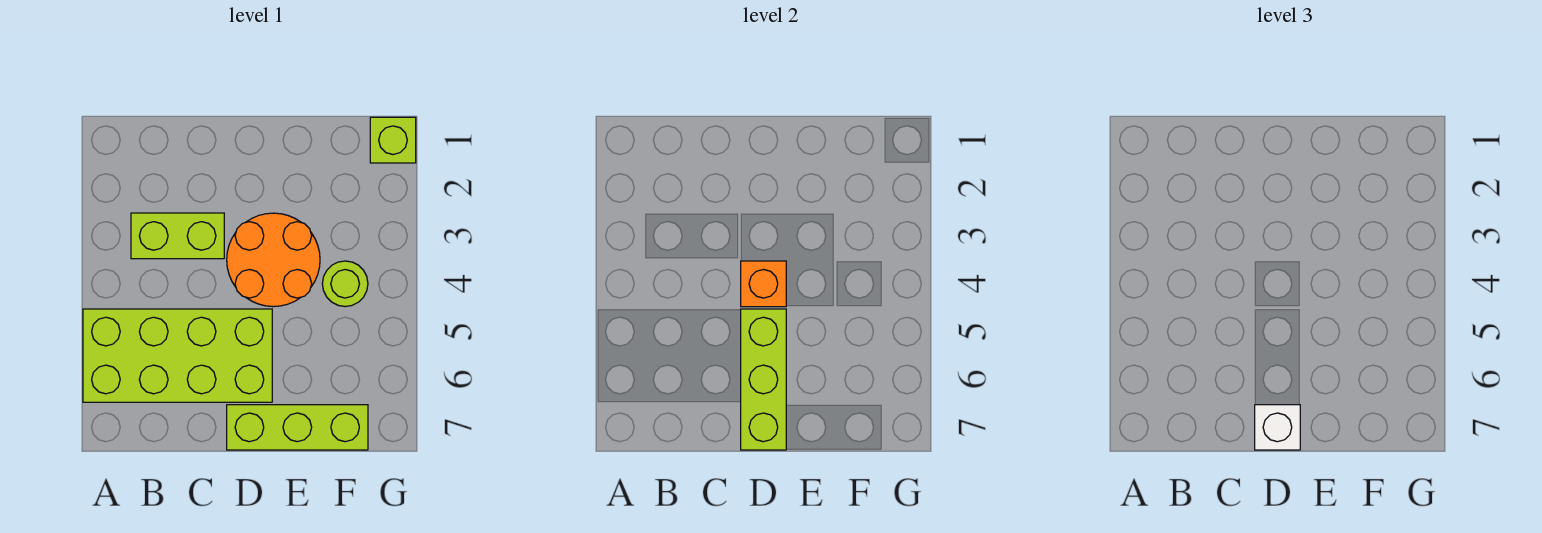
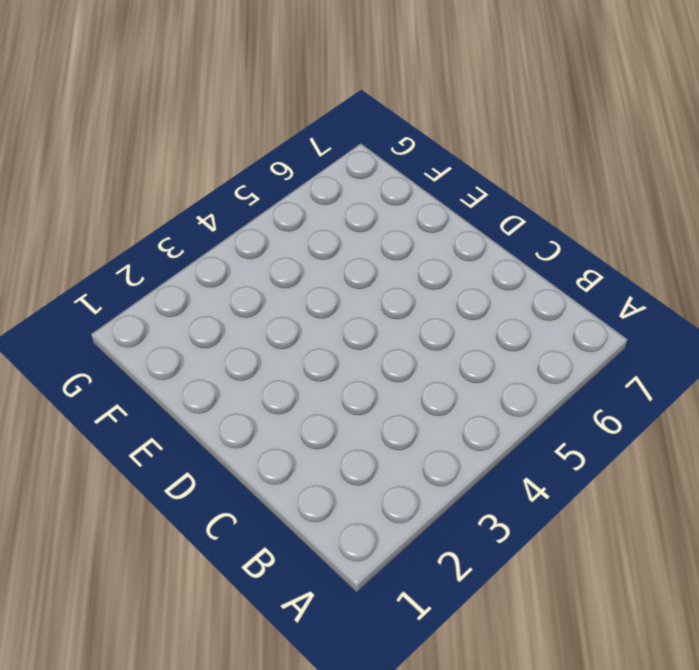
none -> lime 2x4 brick [83,309,272,402]
none -> lime 1x2 brick [131,213,224,259]

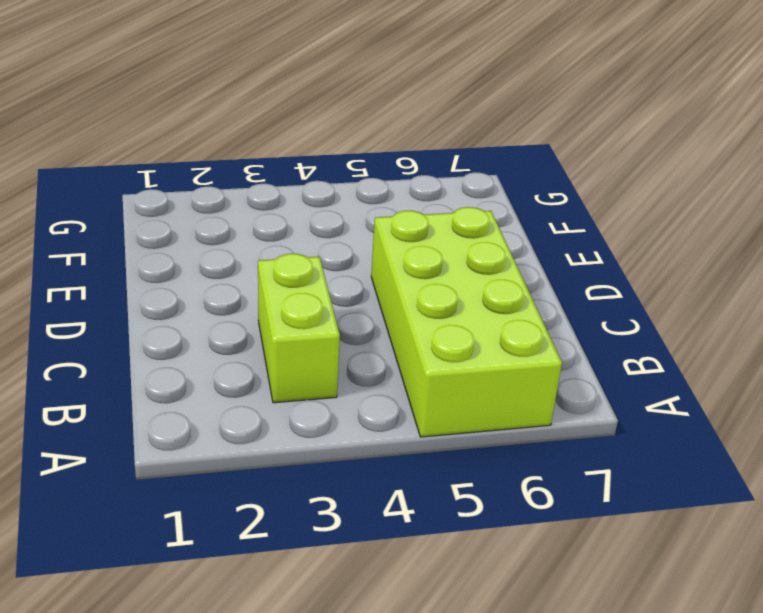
none -> orange 2x2 round brick [227,213,320,307]
none -> lime 1x3 brick [227,405,368,450]

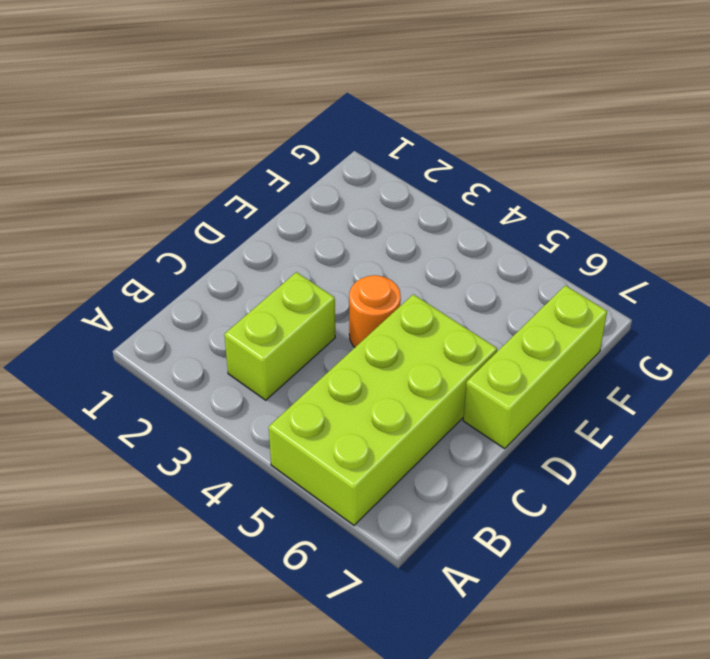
orange 1x1 round brick [349,275,401,347] -> orange 2x2 round brick [227,213,320,307]
none -> lime 1x1 round brick [322,261,368,307]
none -> lime 1x1 brick [370,117,416,163]

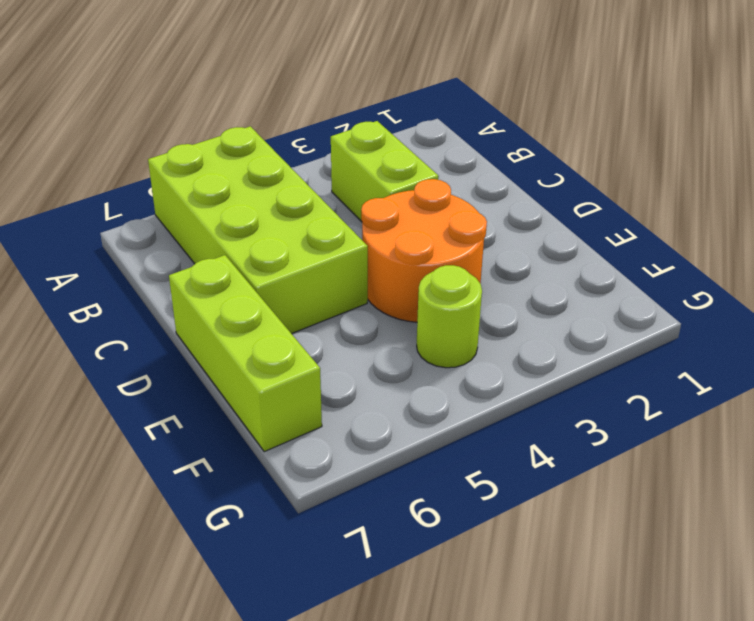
none -> lime 1x1 brick [370,117,416,163]
none -> orange 1x1 brick [741,261,786,307]

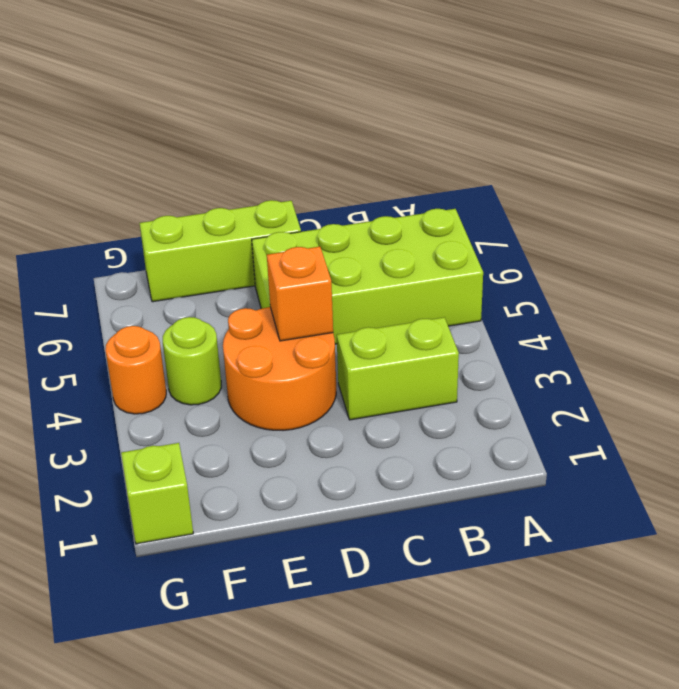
orange 1x1 round brick [105,326,166,414] -> none
none -> lime 1x3 brick [741,309,786,450]
none -> white 1x1 brick [1255,405,1300,450]

